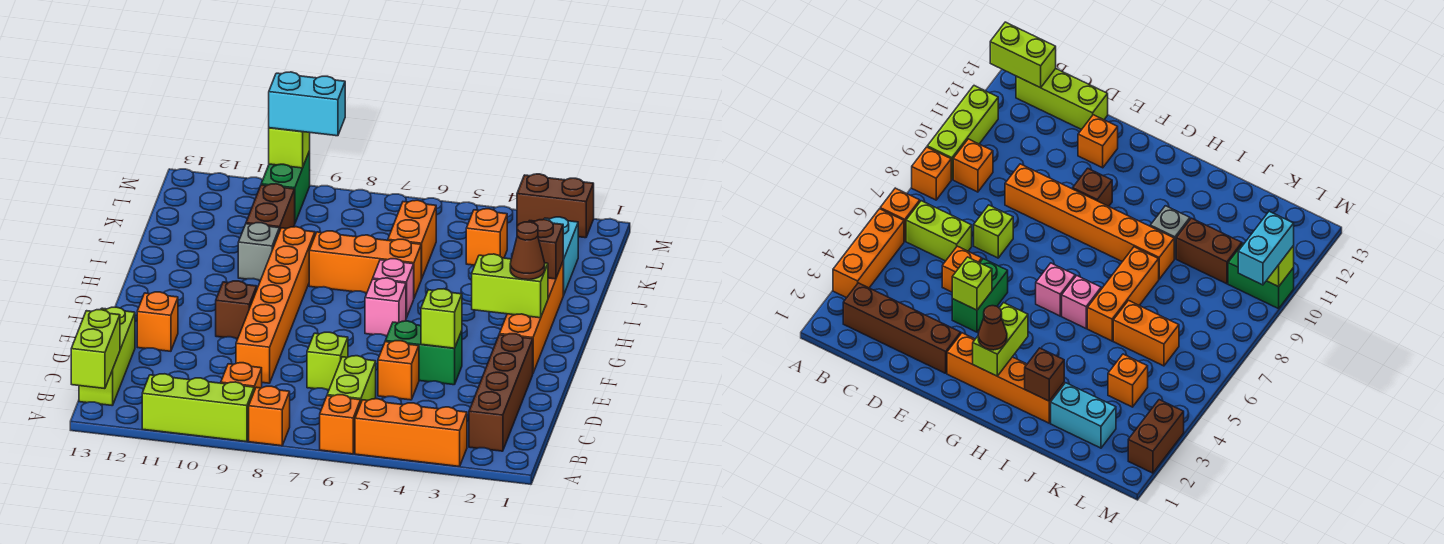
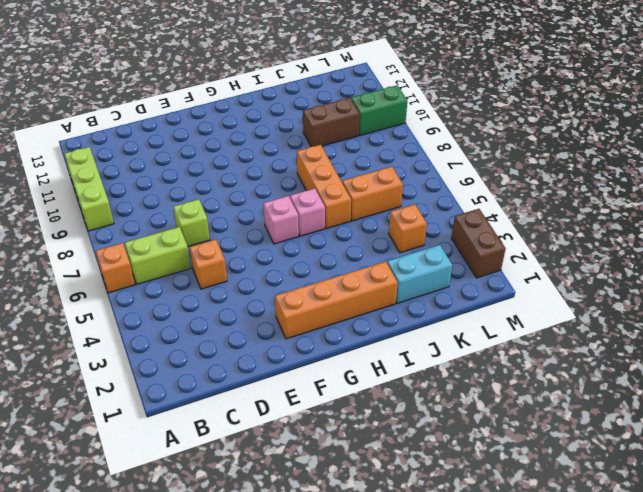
none -> orange 1x3 brick [355,399,467,467]
none -> orange 1x1 brick [249,386,290,446]
none -> brown 1x4 brick [469,334,533,451]
none -> orange 1x1 brick [221,363,262,391]

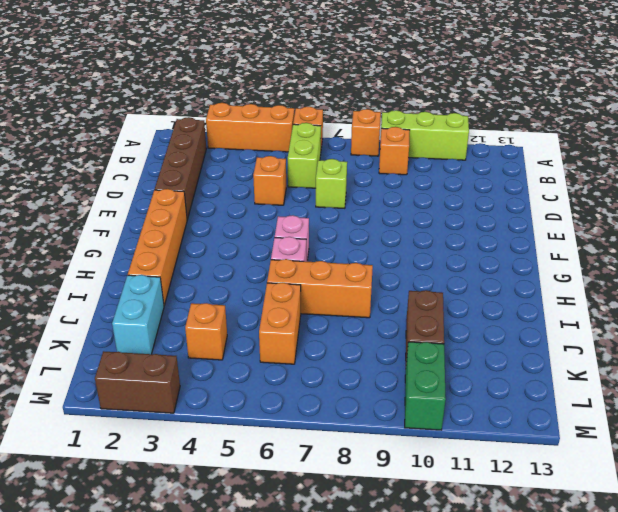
none -> lime 1x3 brick [79,307,135,406]
none -> orange 1x6 brick [236,227,315,383]
none -> green 1x2 brick [385,321,462,385]
none -> orange 1x1 brick [137,292,178,351]

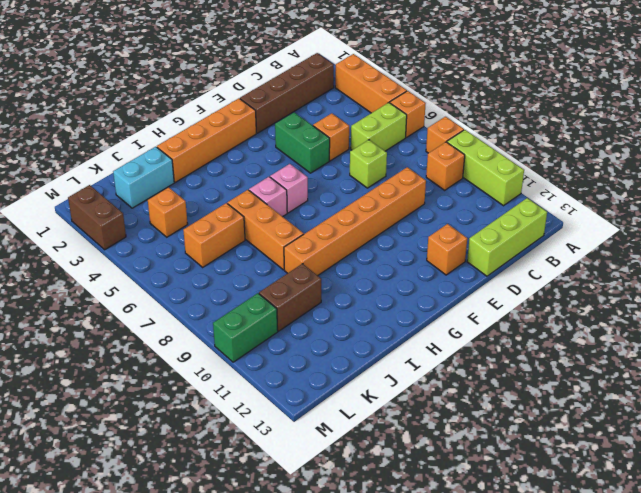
none -> brown 1x1 brick [216,281,257,339]
none -> grey 1x1 brick [238,223,279,281]
none -> lime 1x2 brick [71,310,120,389]
none -> lime 1x1 brick [421,289,462,348]

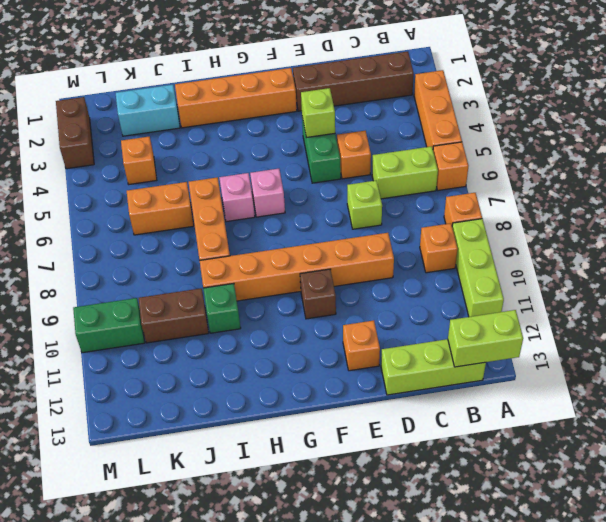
green 1x1 brick [203,284,241,333] -> grey 1x1 brick [238,223,279,281]
none -> lime 1x2 brick [472,254,548,318]
none -> brown 1x1 brick [529,219,563,279]
none -> lime 1x1 brick [269,128,310,168]
none -> brown 1x1 cone [510,222,545,280]

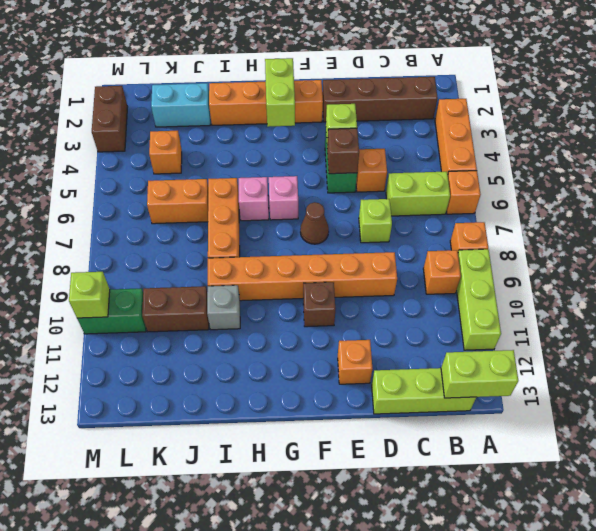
brown 1x1 brick [327,128,359,174] -> brown 1x1 brick moved to [529,219,563,279]
brown 1x1 cone [300,202,329,244] -> brown 1x1 cone moved to [510,222,545,280]
none -> cyan 1x2 brick [269,72,345,136]

